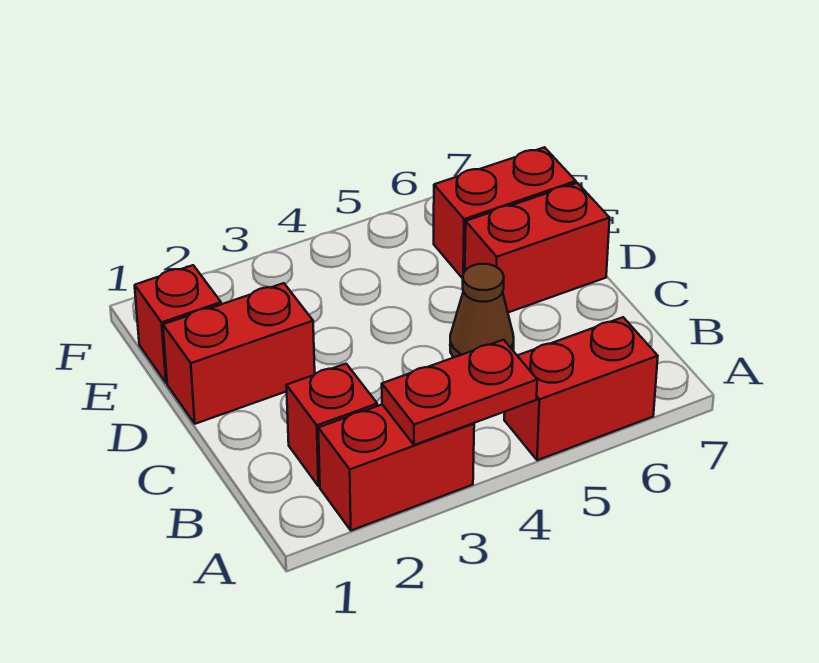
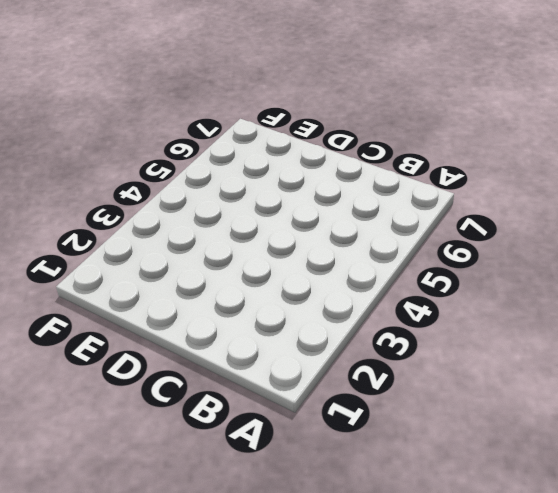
none -> red 1x2 brick [318,405,474,530]
none -> red 1x2 brick [504,317,658,460]

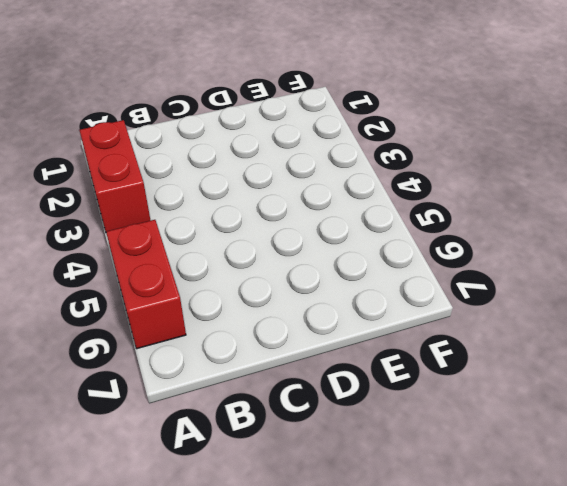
none -> red 1x1 brick [286,364,377,486]
none -> brown 1x1 cone [450,264,514,358]

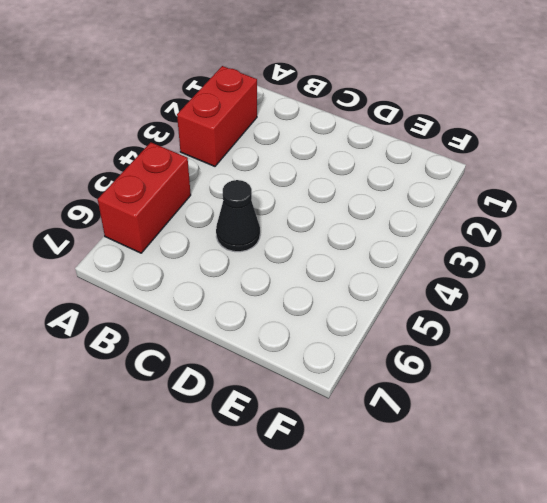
black 1x1 cone [216,180,260,252] -> brown 1x1 cone [450,264,514,358]
none -> red 1x1 brick [286,364,377,486]
none -> red 1x2 brick [163,283,315,424]

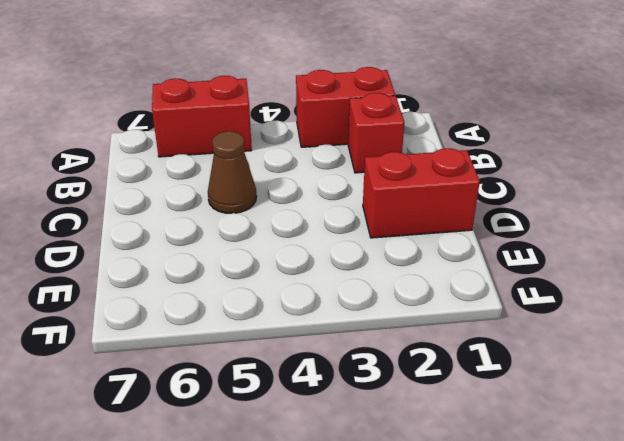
none -> red 1x2 brick [465,183,610,312]
none -> red 1x1 brick [135,265,221,383]

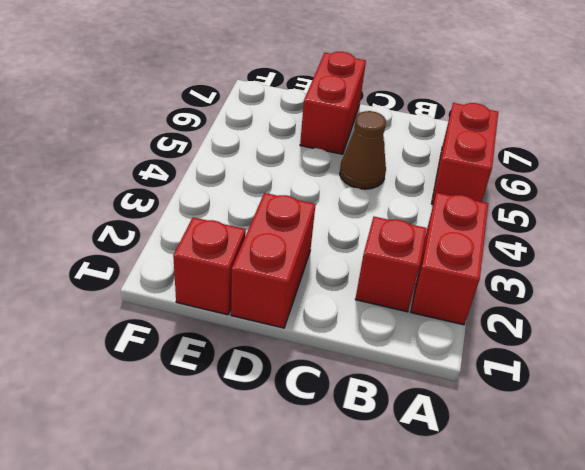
none -> red 1x2 brick [434,147,576,278]
none -> red 1x2 plate [382,340,537,445]

